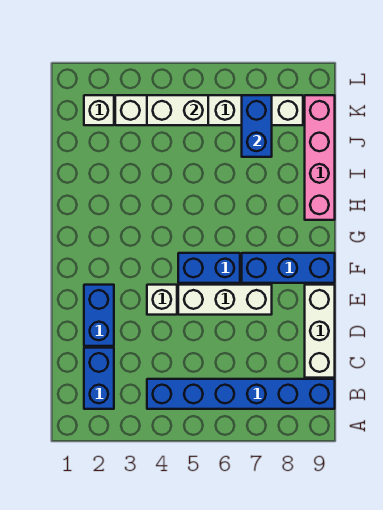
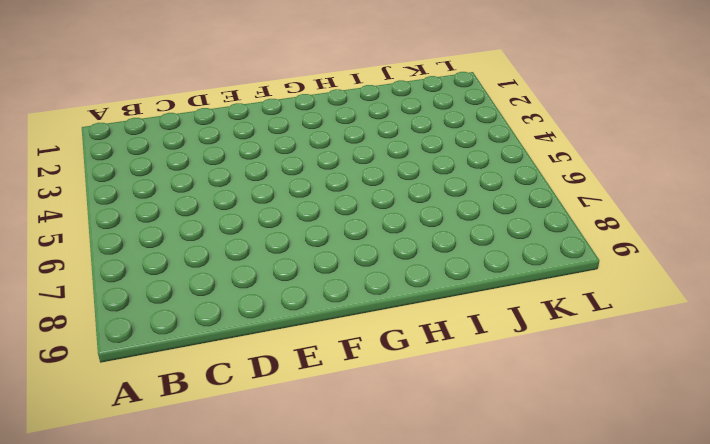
none -> blue 1x2 brick [84,348,114,409]
none -> blue 1x6 brick [147,379,335,409]
none -> white 1x3 brick [305,285,335,378]

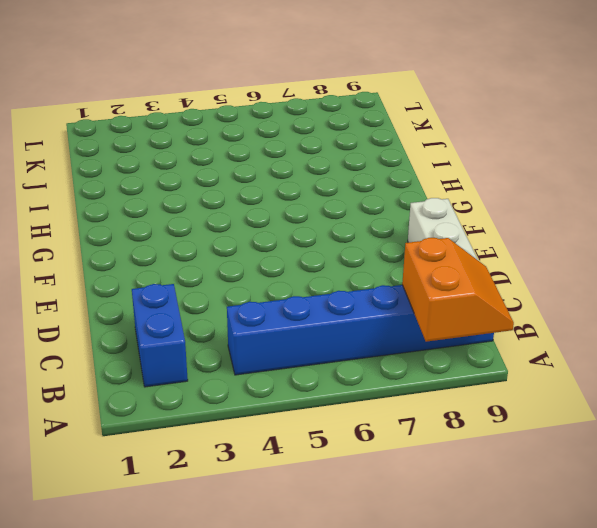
orange 2x2 slope [402,238,514,342] -> none
none -> blue 1x2 brick [84,285,114,346]
none -> white 1x1 brick [147,285,177,315]
none -> white 1x3 brick [178,285,272,315]

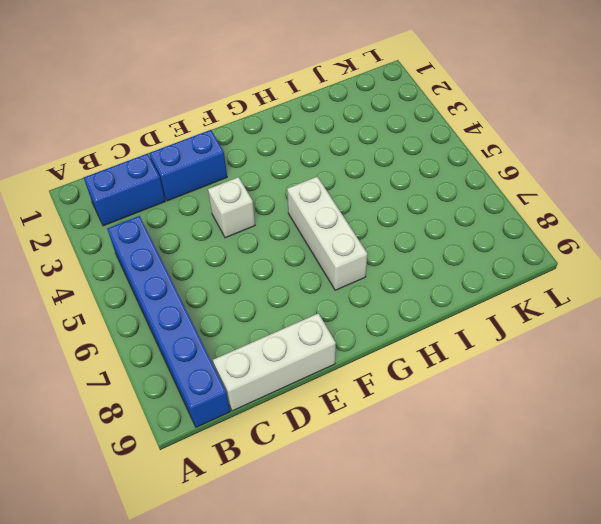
white 1x3 brick [287,177,367,290] -> white 1x3 brick moved to [178,285,272,315]
none -> blue 1x2 brick [178,253,240,283]
none -> blue 1x3 brick [242,253,335,283]
none -> pink 1x4 brick [305,95,335,220]

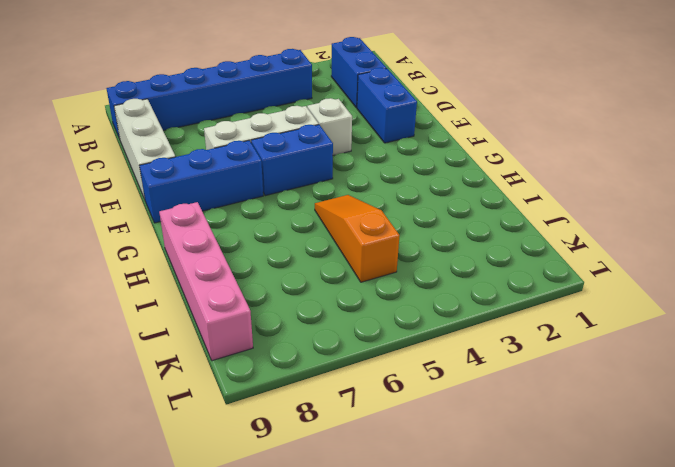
orange 1x3 slope [315,195,400,282] -> none
none -> white 1x1 brick [84,95,114,125]
none -> white 1x6 brick [115,95,303,125]
none -> blue 1x2 brick [242,95,272,157]

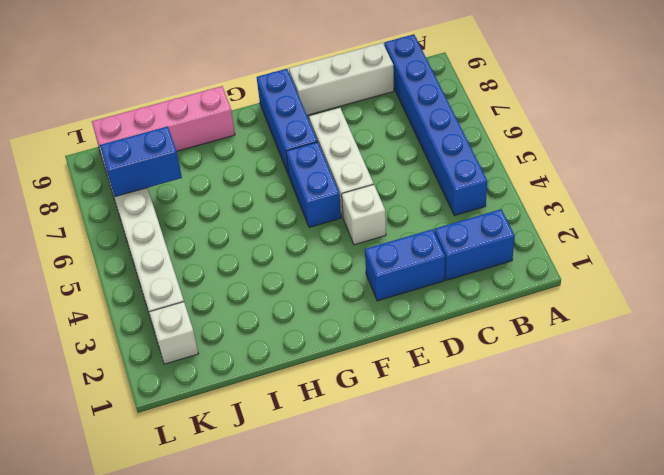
none -> white 1x2 brick [147,95,208,125]

